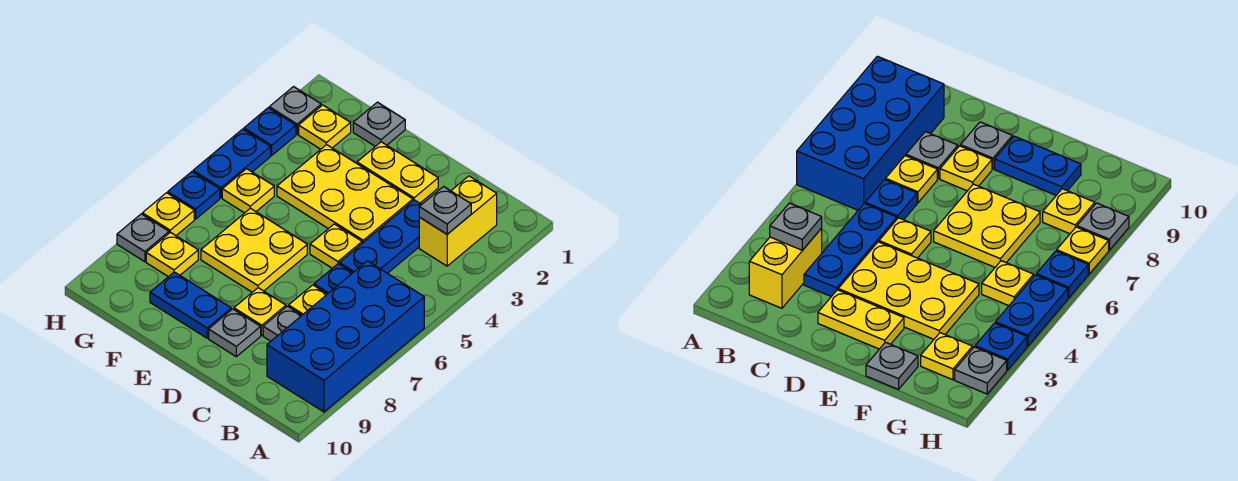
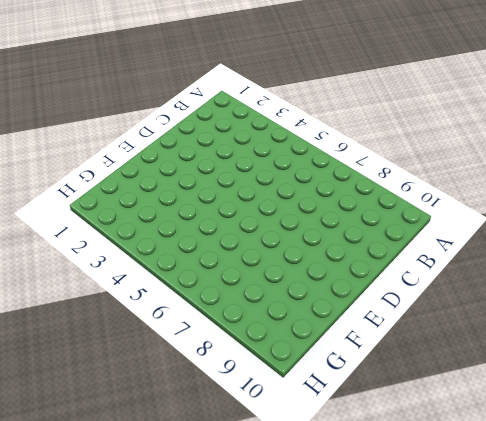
none -> blue 2x4 brick [267,261,424,412]
none -> yellow 1x2 brick [419,176,497,266]
none -> blue 1x3 plate [339,200,421,273]

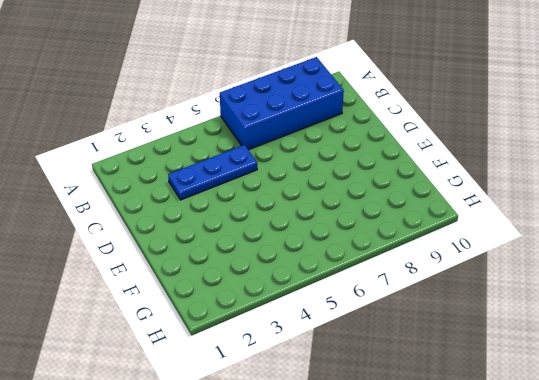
none -> yellow 1x2 brick [419,176,497,266]
none -> blue 1x1 plate [314,264,352,294]
none -> yellow 1x1 plate [289,285,327,315]

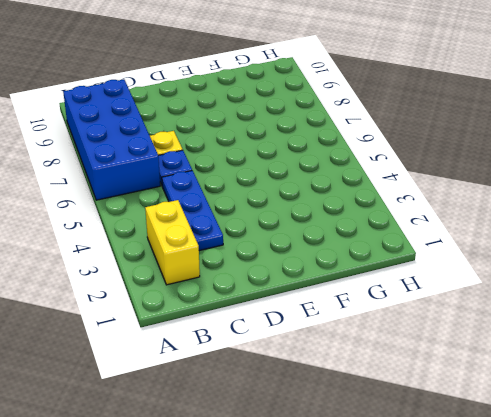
none -> grey 1x1 plate [263,306,302,341]
none -> yellow 1x2 plate [357,142,438,203]
none -> yellow 2x3 plate [277,145,413,243]

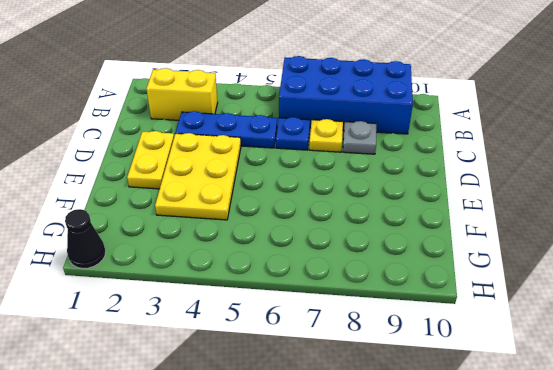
black 1x1 cone [65,209,106,268] -> none
none -> yellow 1x1 plate [310,224,362,268]
none -> yellow 1x1 plate [234,288,286,335]
none -> grey 1x1 plate [209,309,261,357]

